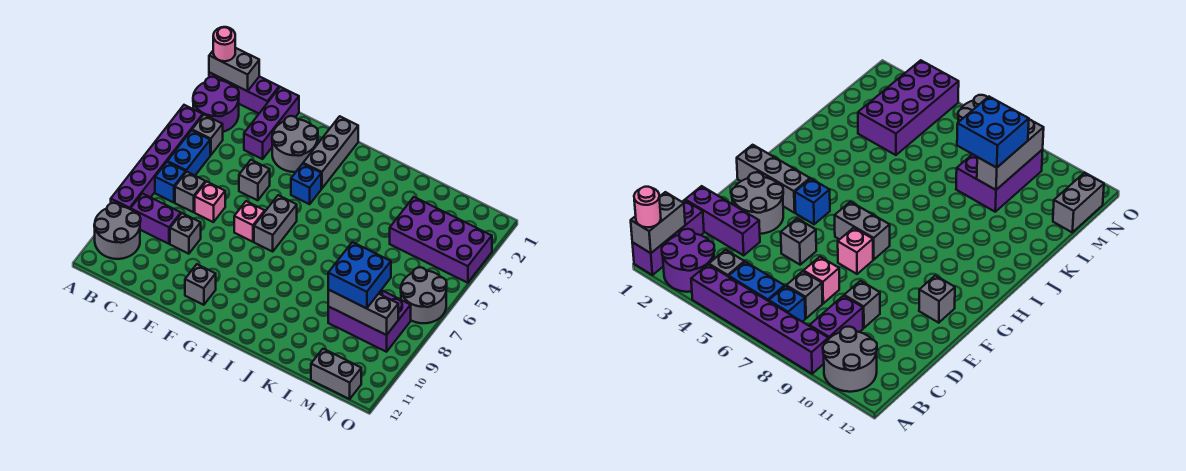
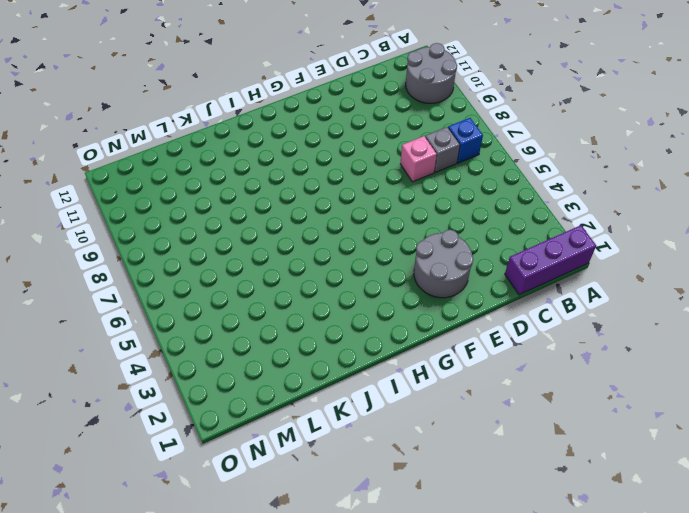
none -> purple 2x2 round brick [193,77,239,132]
none -> purple 1x6 brick [111,105,203,209]
none -> grey 1x1 brick [192,115,223,155]

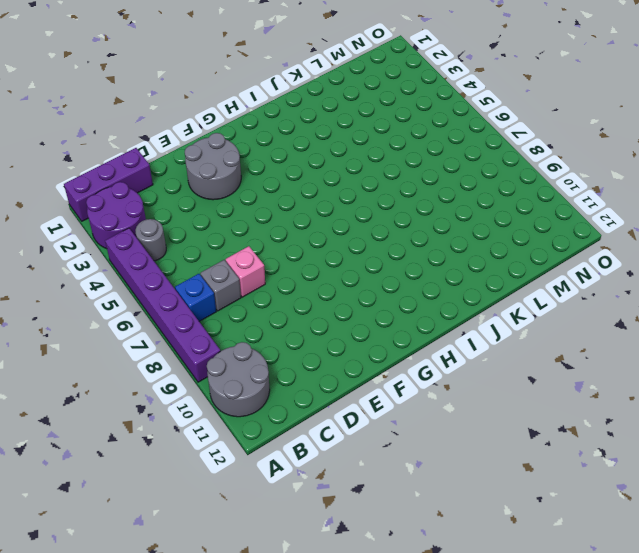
grey 1x1 round brick [135,219,166,261] -> grey 1x1 brick [192,115,223,155]
none -> blue 1x2 brick [167,130,210,175]
none -> purple 1x2 brick [131,193,181,244]
none -> purple 1x3 brick [244,87,299,159]

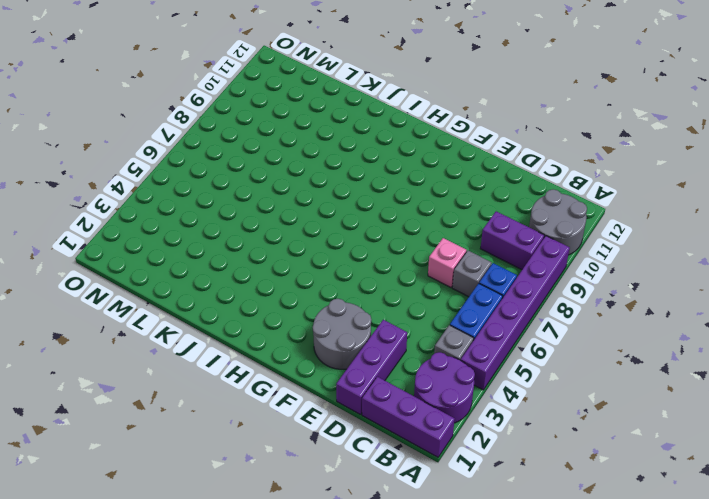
none -> grey 1x1 brick [170,213,201,254]
none -> grey 1x1 brick [239,160,270,200]
none -> pink 1x1 brick [234,201,265,242]

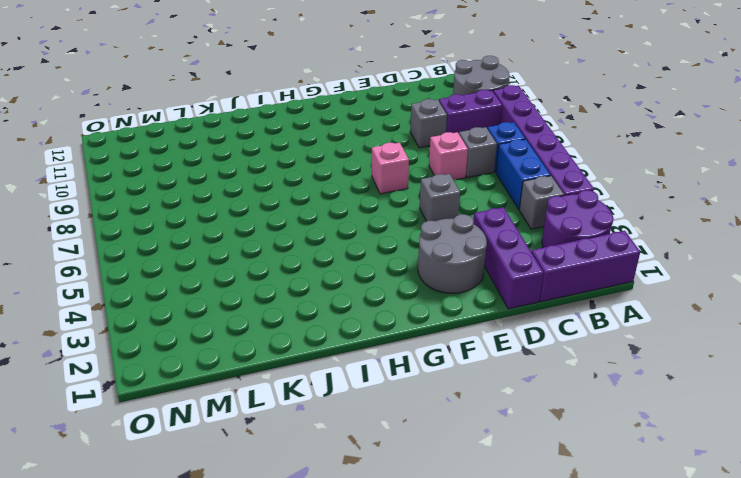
none -> grey 1x1 brick [185,264,216,305]
none -> grey 1x3 brick [303,116,358,188]
none -> blue 1x1 brick [291,164,321,204]

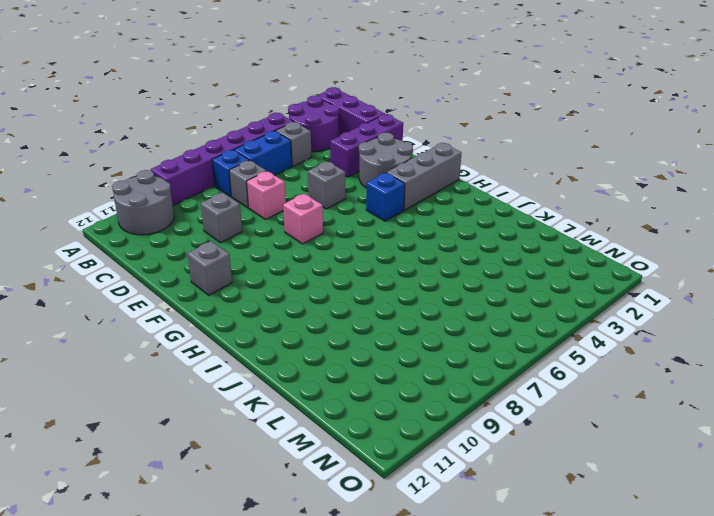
none -> purple 1x2 brick [131,193,181,244]
none -> grey 1x2 brick [254,195,297,251]
none -> purple 2x4 brick [390,197,492,283]

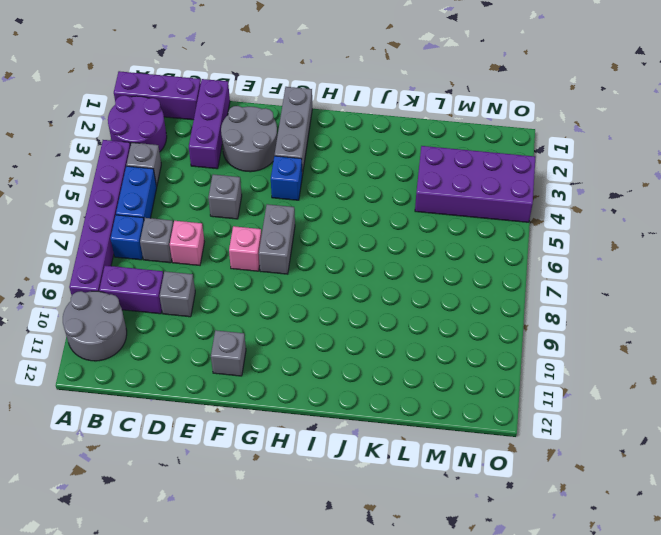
none -> purple 2x3 brick [328,290,411,352]
none -> grey 1x2 brick [311,349,361,399]
none -> grey 2x2 round brick [401,267,447,323]

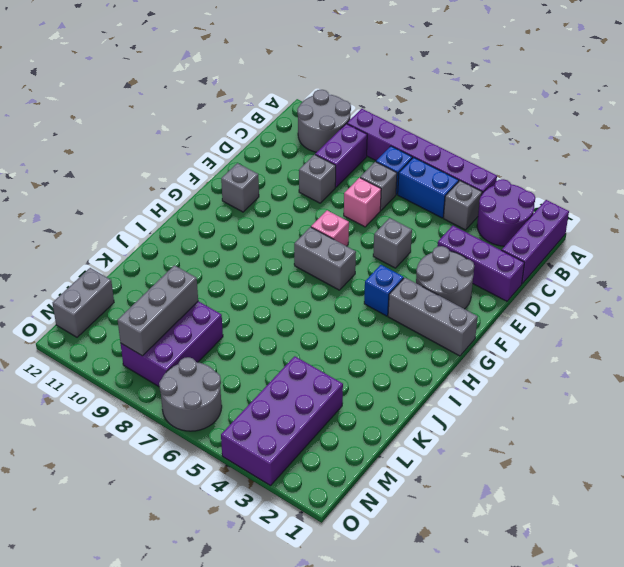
none -> grey 1x2 brick [209,48,259,91]
none -> pink 1x1 round brick [213,27,235,61]
none -> blue 2x2 brick [328,242,391,309]

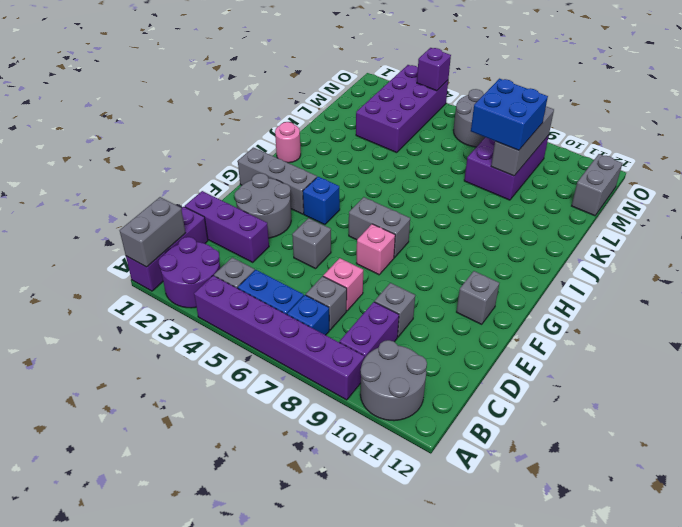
pink 1x1 round brick [275,122,301,163] -> pink 1x1 round brick moved to [213,27,235,61]
purple 1x1 brick [417,48,451,91] -> none

